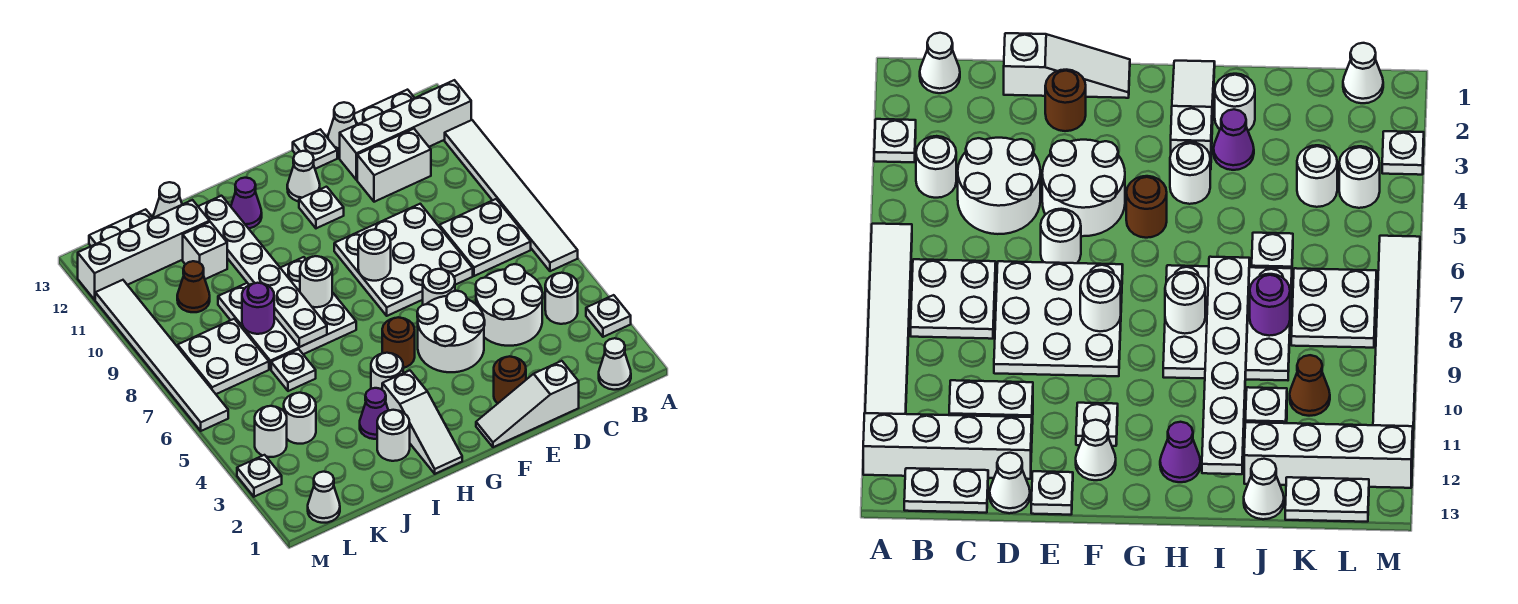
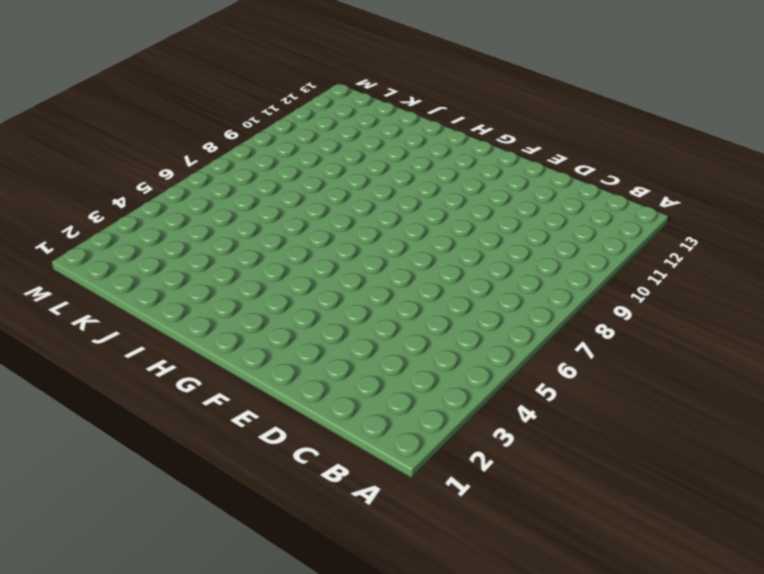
none -> white 1x1 plate [586,295,631,337]
none -> white 1x6 tile [445,120,578,271]
none -> white 1x4 brick [340,80,471,180]
none -> white 1x1 cone [599,338,631,390]

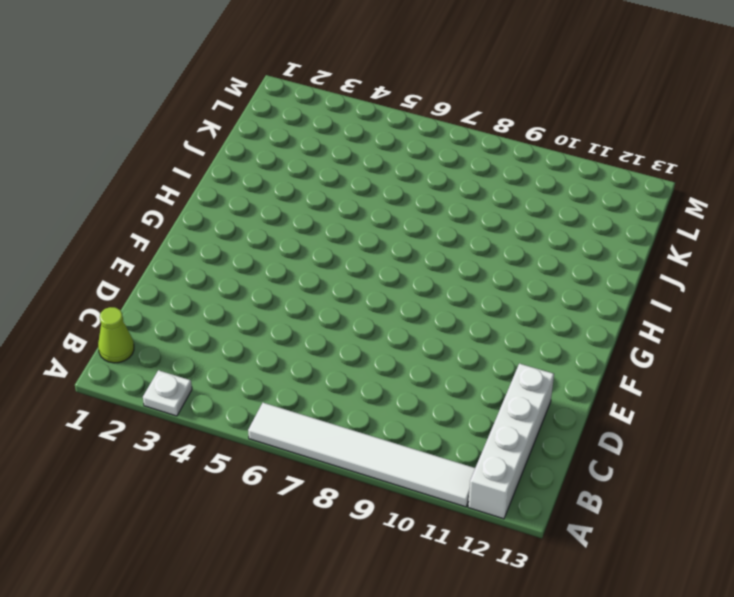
lime 1x1 cone [98,307,134,363] -> white 1x1 cone [599,338,631,390]
none -> white 1x1 round brick [545,273,578,324]
none -> white 2x2 plate [439,199,531,276]
none -> white 1x2 plate [354,90,414,124]
none -> white 2x2 round brick [476,264,543,346]

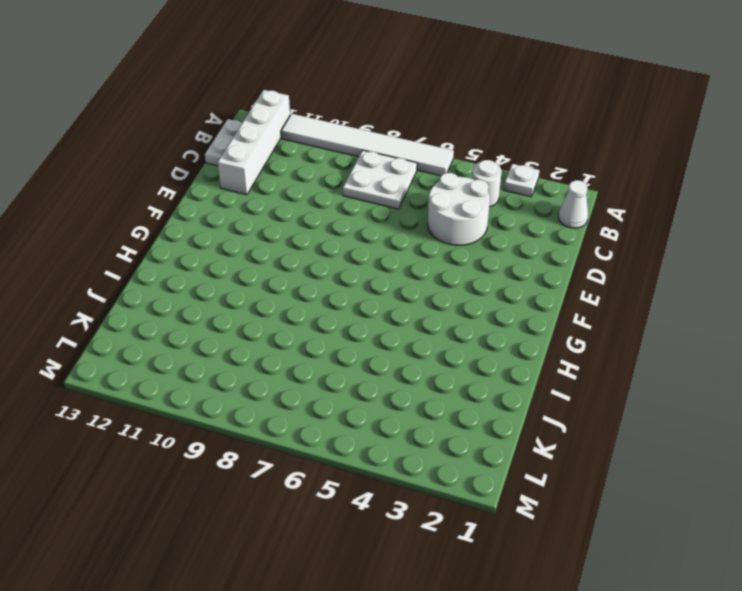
none -> white 1x2 brick [357,129,431,202]
none -> white 1x3 slope [476,361,579,447]
none -> white 3x3 plate [334,204,473,316]
none -> white 1x1 cone [328,102,357,153]

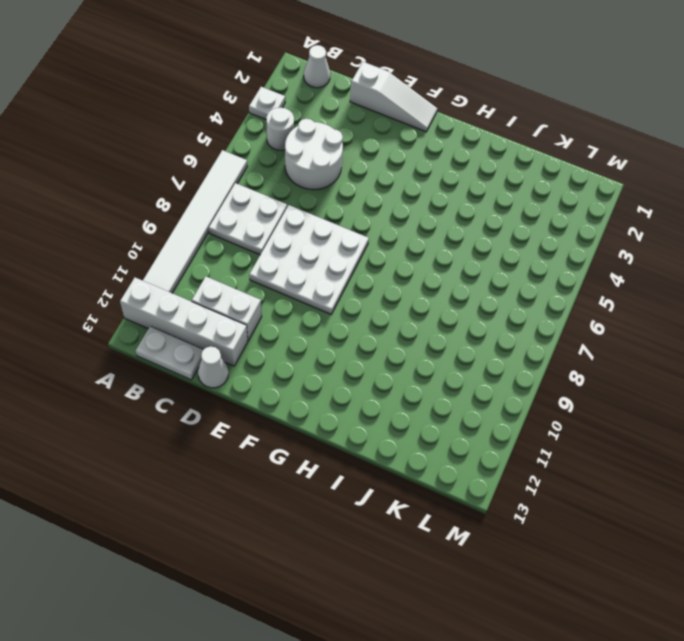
none -> brown 1x1 round brick [494,356,526,403]
none -> white 2x2 round brick [417,291,485,372]
none -> white 1x1 round brick [423,269,455,305]
none -> white 1x1 plate [293,129,337,169]

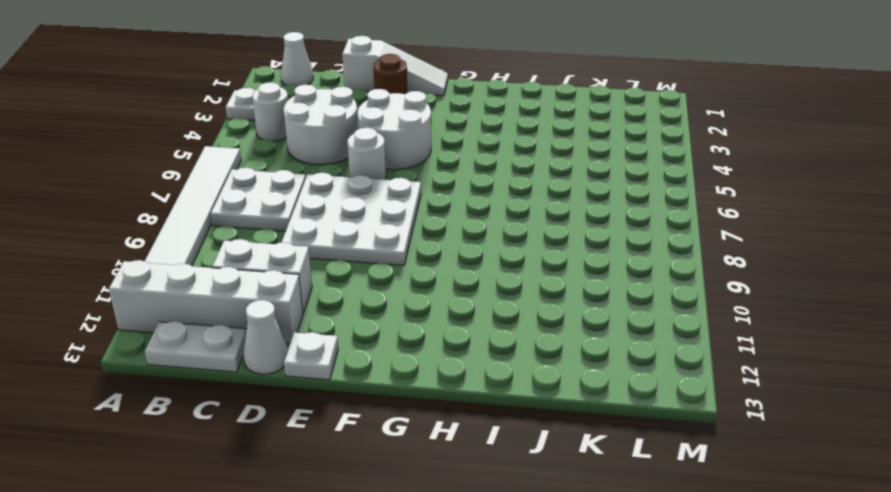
none -> white 1x1 plate [299,187,344,228]
none -> white 1x1 cone [287,151,320,201]
none -> brown 1x1 round brick [382,317,415,368]
none -> white 1x3 slope [382,371,462,474]

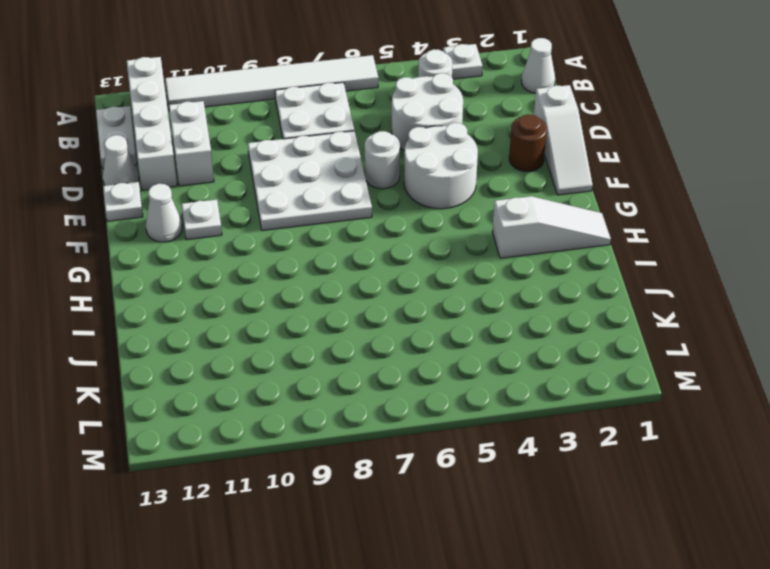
none -> brown 1x1 round brick [382,317,415,368]
none -> white 1x1 round brick [371,353,403,389]
none -> white 3x3 plate [218,257,356,369]
none -> purple 1x1 cone [231,178,262,229]

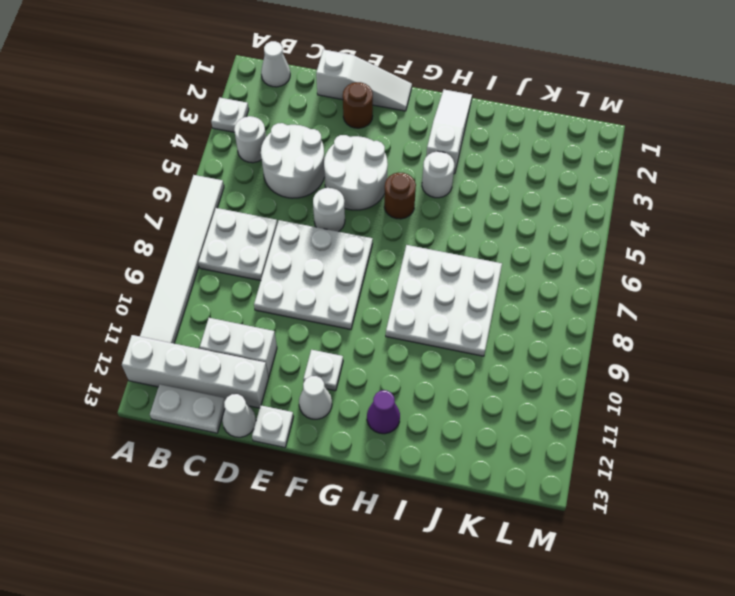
none -> white 1x1 round brick [377,410,410,461]
none -> purple 1x1 cone [360,388,388,439]
none -> white 1x1 plate [271,349,316,391]
none -> white 1x1 brick [183,222,227,279]

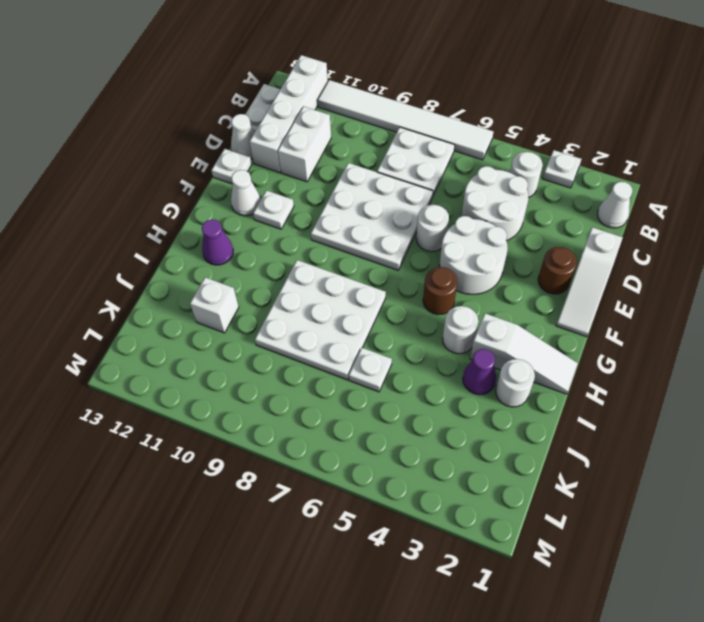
none -> white 1x4 brick [78,200,210,300]
none -> white 1x1 cone [153,182,182,218]
none -> white 1x1 round brick [284,393,316,444]
none -> white 2x2 plate [178,319,269,394]

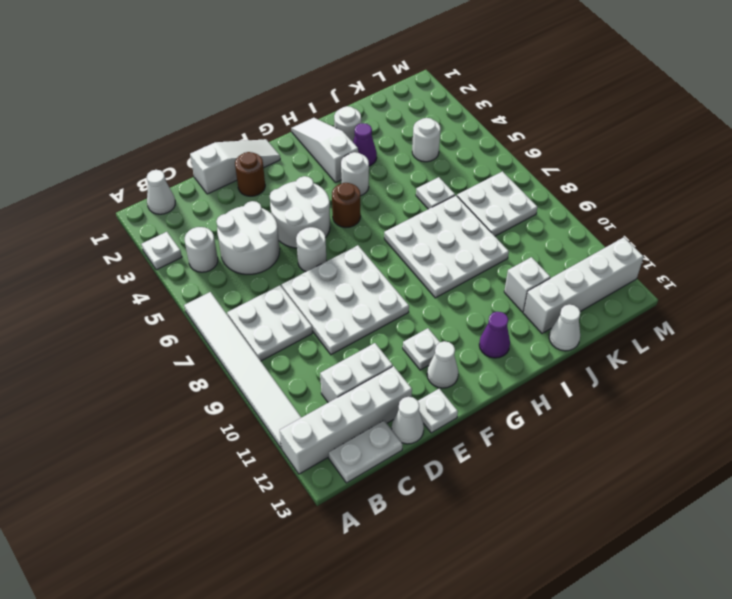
none -> brown 1x1 cone [177,261,210,312]
none -> white 1x2 plate [89,209,153,246]
none -> white 1x1 cone [308,472,340,523]
none -> white 1x1 round brick [255,406,287,457]

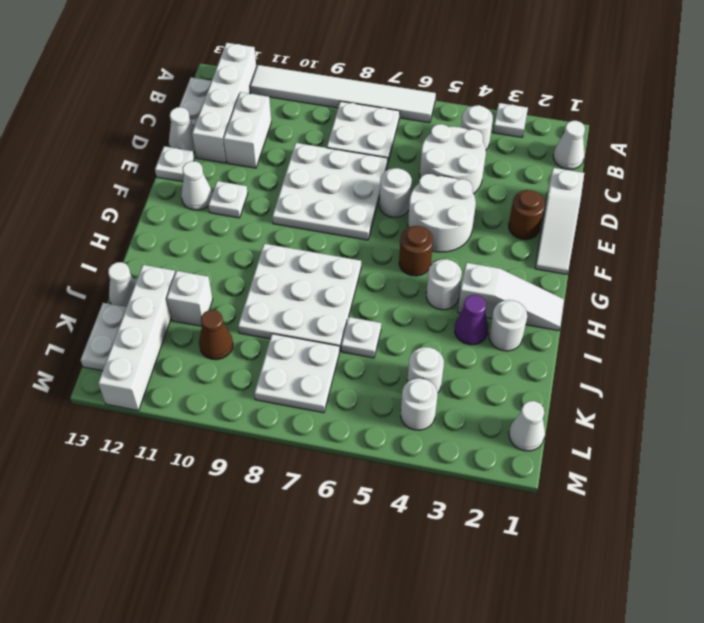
none -> purple 1x1 cone [231,178,262,229]
none -> white 1x1 plate [237,455,282,497]
none -> white 1x6 tile [95,280,228,431]
none -> white 1x1 round brick [358,230,391,281]

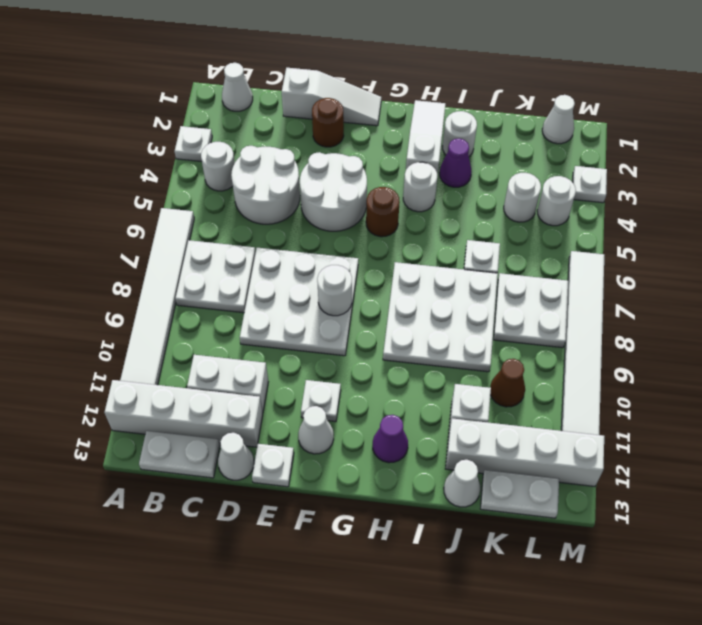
none -> white 1x1 round brick [423,269,455,305]
none -> white 1x1 round brick [300,256,332,307]
none -> white 1x6 plate [198,196,327,347]
none -> purple 1x1 round brick [242,283,274,334]

